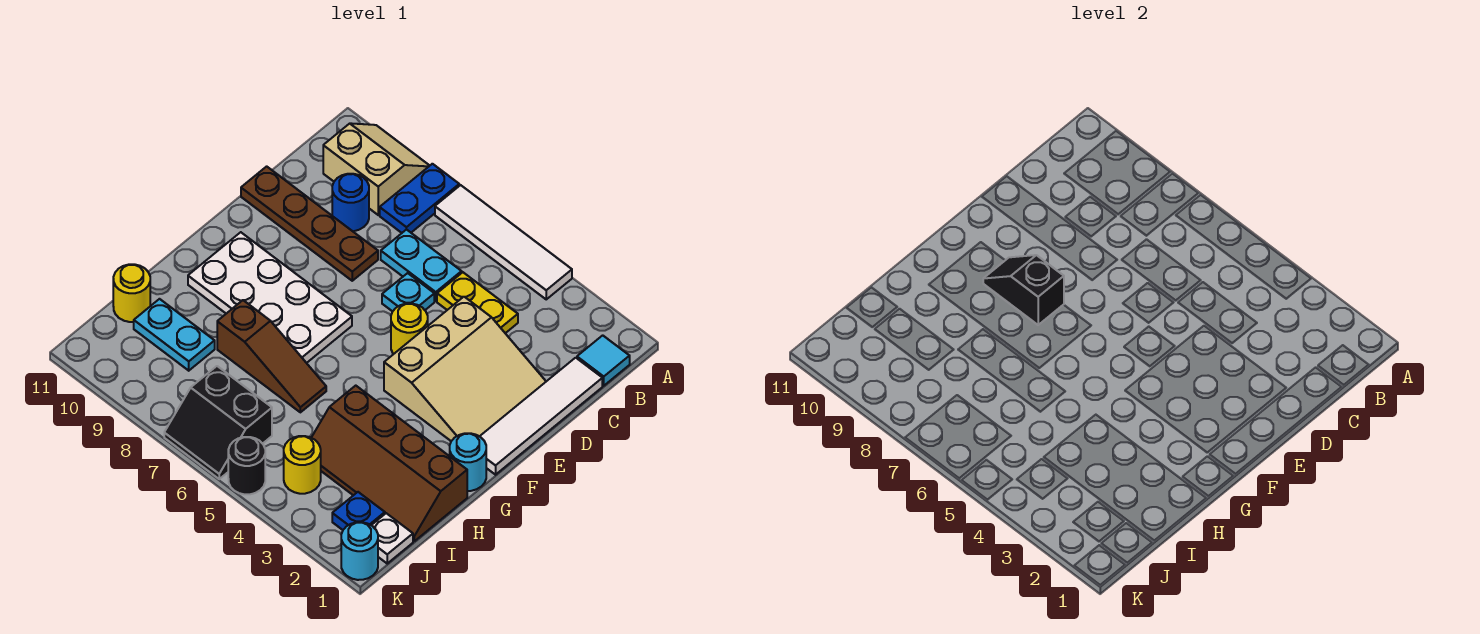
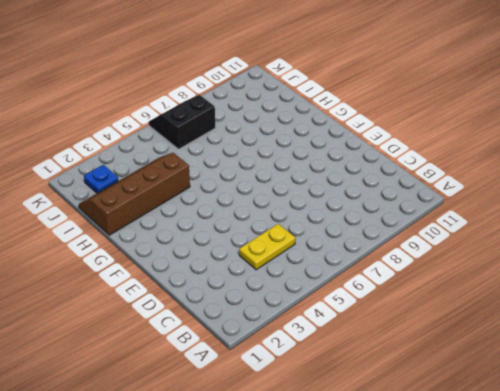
none -> white 1x4 tile [435,185,572,299]
none -> blue 1x2 plate [380,164,459,233]
none -> tan 2x2 slope [323,123,430,215]

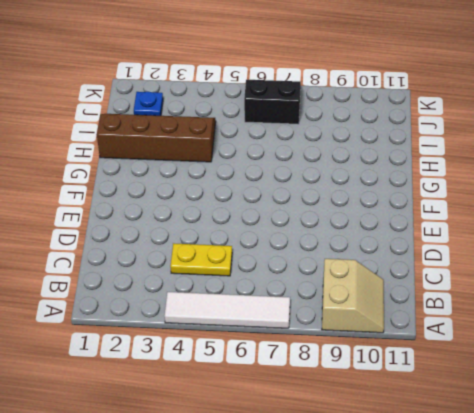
tan 2x2 slope [322,259,384,333] -> tan 2x2 slope turned to [323,123,430,215]
none -> blue 1x2 plate [380,164,459,233]
none -> cyan 1x1 tile [577,335,630,386]
none -> white 1x4 tile [480,358,602,475]

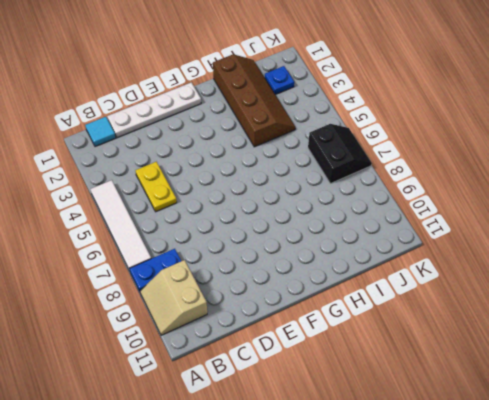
white 1x4 plate [107,83,201,138] -> white 1x4 tile [480,358,602,475]
none -> cyan 1x2 plate [381,229,462,301]
none -> blue 1x1 round brick [332,174,369,231]
none -> tan 3x3 slope [384,297,546,441]

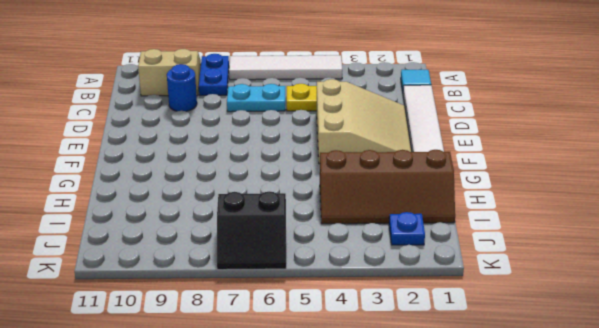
none -> cyan 1x1 plate [382,273,434,311]
none -> brown 1x4 plate [241,166,378,281]
none -> yellow 1x1 round brick [391,304,428,354]

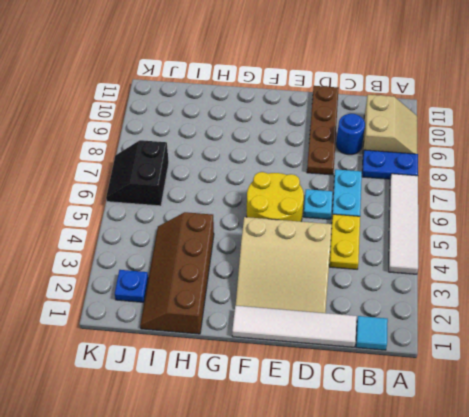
yellow 2x2 round brick [247,172,304,222] -> yellow 1x1 round brick [391,304,428,354]
none -> white 2x4 plate [188,232,352,363]
none -> cyan 1x1 round brick [450,433,486,491]
none -> brown 1x3 slope [217,300,326,412]

